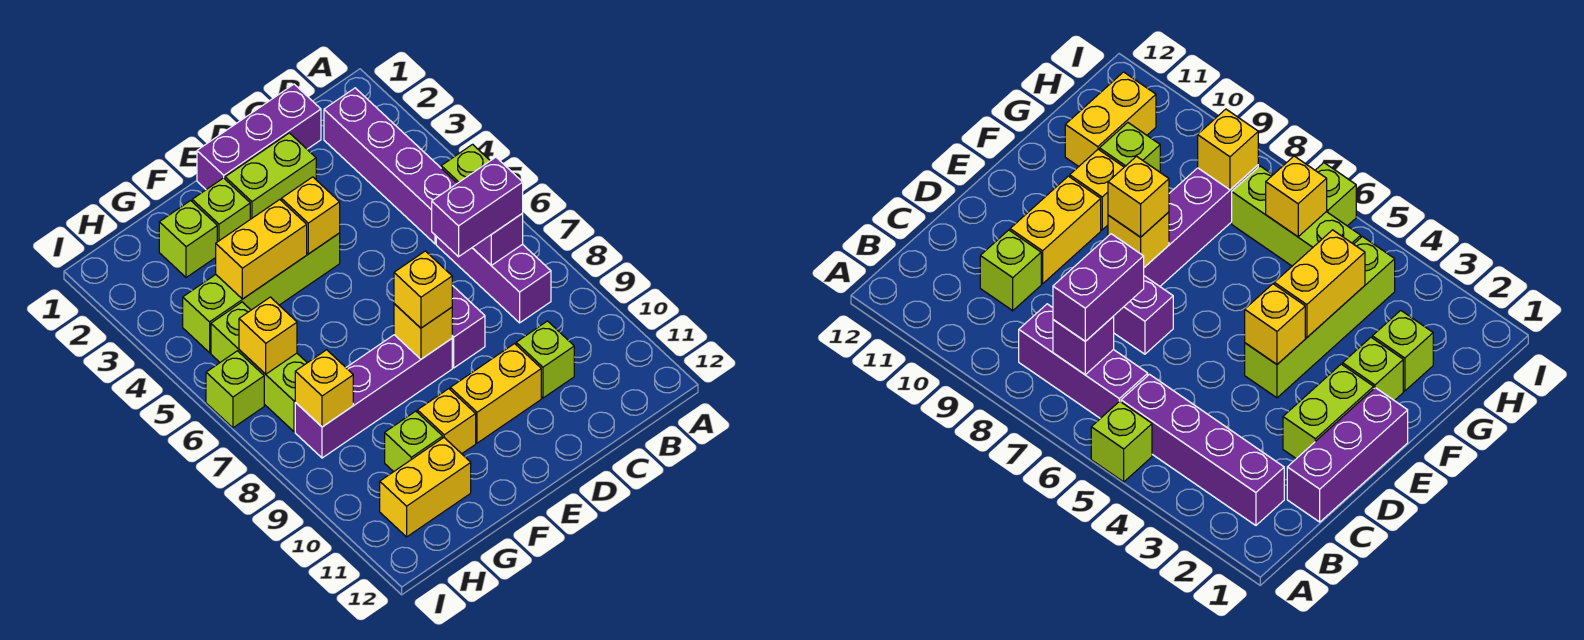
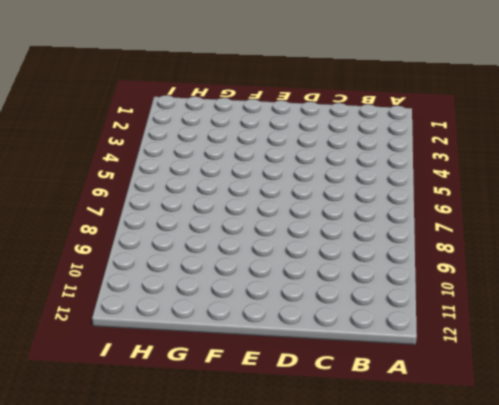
none -> lime 1x1 brick [441,144,490,183]
none -> purple 1x4 brick [324,88,457,244]
none -> purple 1x3 brick [436,236,551,323]

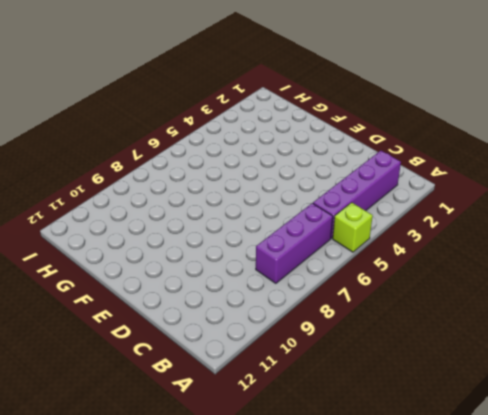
none -> purple 1x3 brick [197,84,321,190]
none -> lime 1x1 brick [516,321,574,398]
none -> lime 1x2 brick [225,133,316,219]

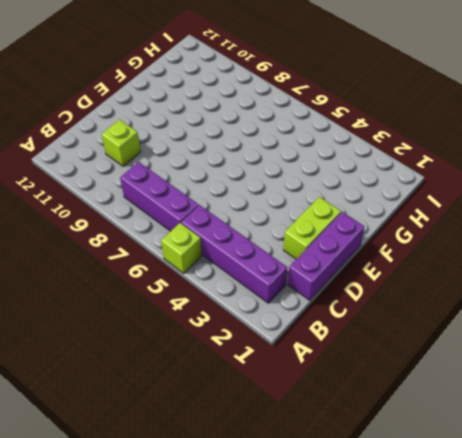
none -> purple 1x2 brick [452,285,485,368]
none -> yellow 1x2 brick [450,344,541,443]
none -> lime 1x4 brick [183,233,340,353]

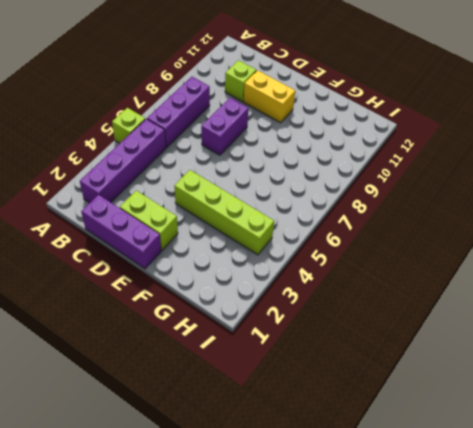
none -> purple 1x4 brick [295,335,452,458]
none -> lime 1x1 brick [192,178,250,242]
none -> yellow 1x1 brick [417,389,476,454]

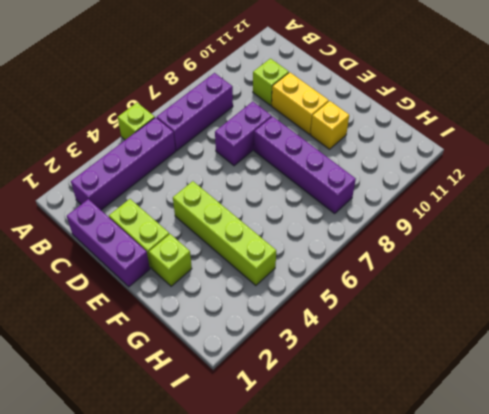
none -> lime 1x1 brick [159,201,217,277]
none -> lime 1x1 brick [385,411,443,472]
none -> yellow 1x2 brick [380,438,471,537]

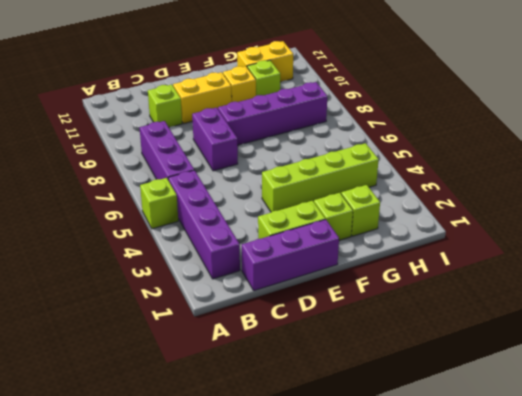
none -> lime 1x3 brick [211,302,307,432]
none -> lime 1x1 brick [206,351,264,428]
none -> purple 1x1 brick [472,213,523,265]

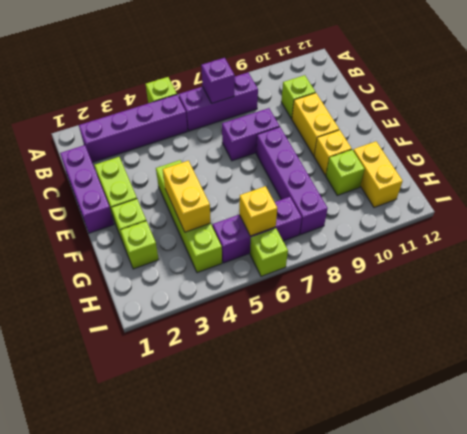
purple 1x3 brick [213,197,302,263] -> lime 1x3 brick [211,302,307,432]
none -> yellow 1x1 brick [281,177,340,254]
none -> yellow 1x1 brick [394,304,452,359]
none -> yellow 1x1 brick [295,350,353,427]

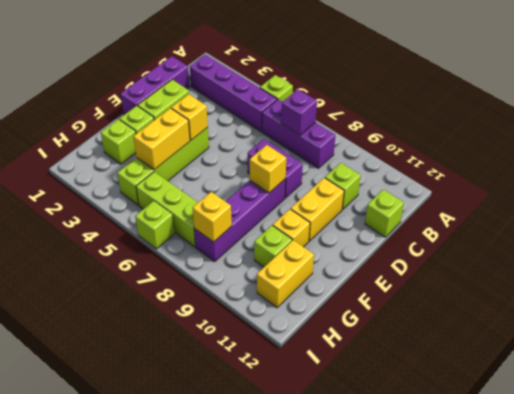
lime 1x1 brick [365,189,404,237] -> none
none -> yellow 1x1 brick [239,297,297,374]
none -> purple 1x2 brick [432,157,523,257]
none -> yellow 1x1 brick [394,251,452,328]

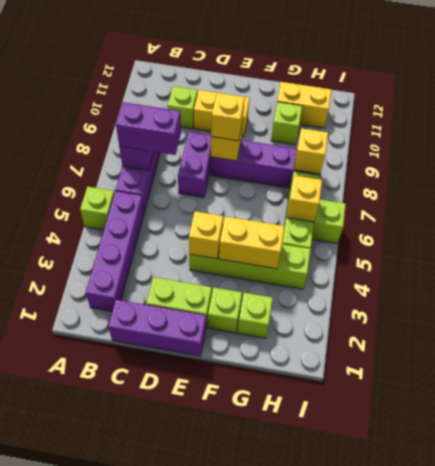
none -> yellow 1x1 brick [417,389,476,454]

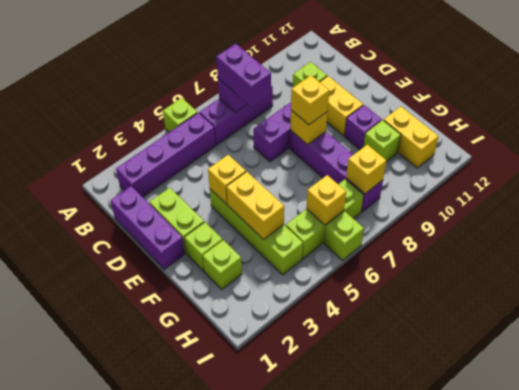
purple 1x1 brick [345,105,382,150] -> yellow 1x1 brick [417,389,476,454]

